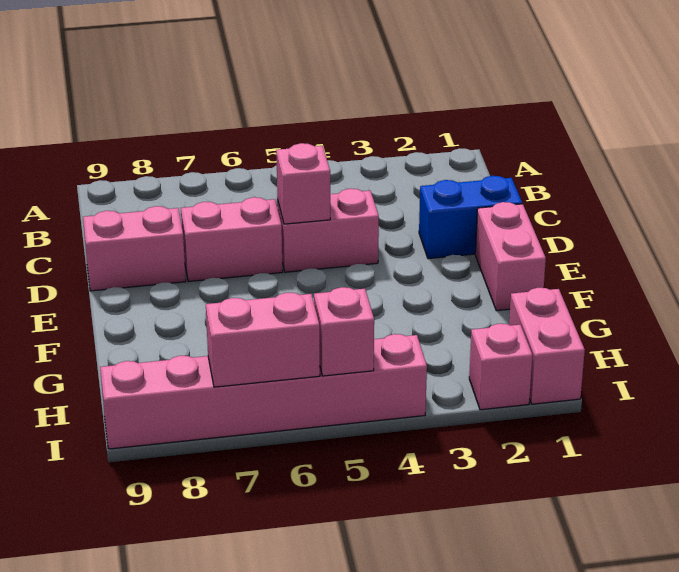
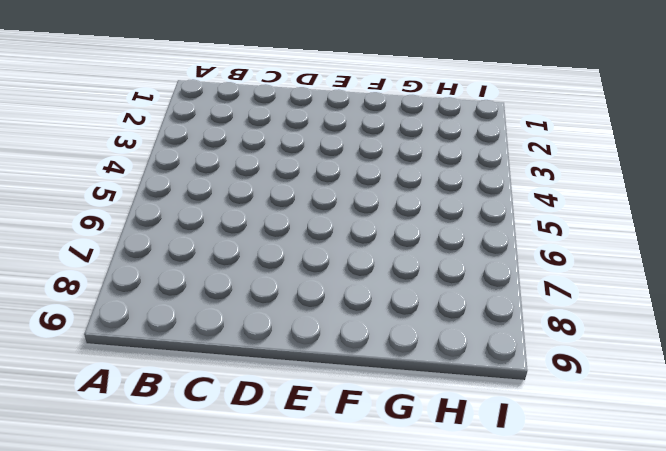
none -> blue 1x2 brick [419,176,522,259]
none -> pink 1x2 brick [277,189,379,272]

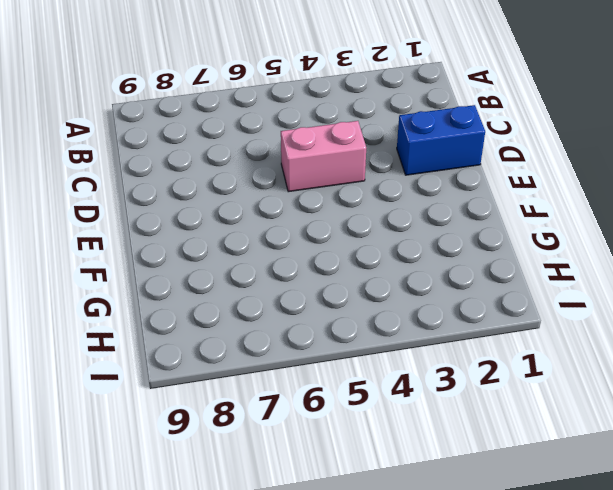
none -> pink 1x2 brick [181,197,283,282]
none -> pink 1x2 brick [83,206,186,291]

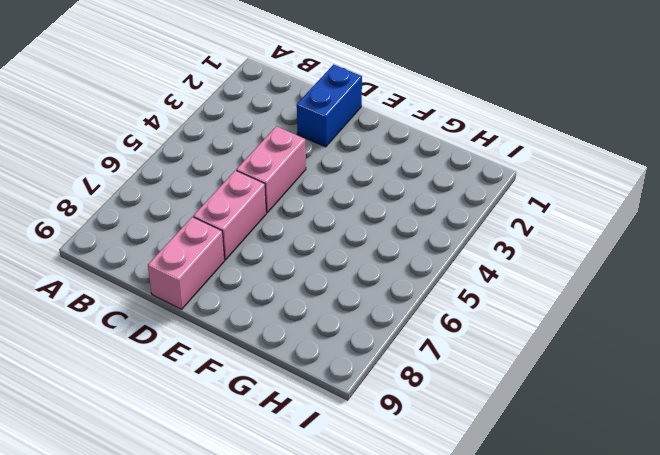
none -> pink 1x2 brick [475,202,546,311]
none -> pink 1x2 brick [509,288,585,404]

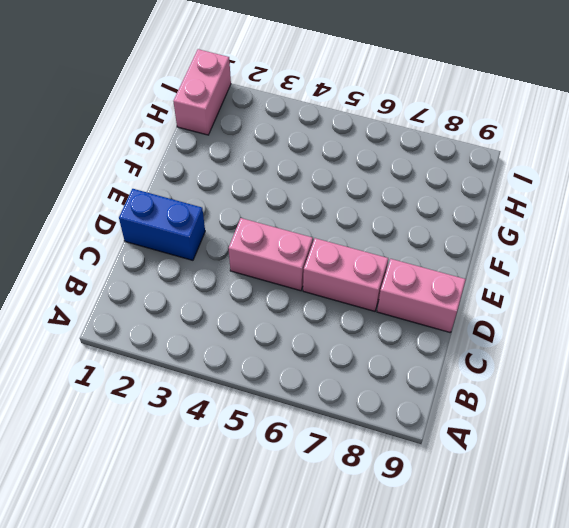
none -> pink 1x2 brick [475,202,546,311]
none -> pink 1x1 brick [469,324,533,410]

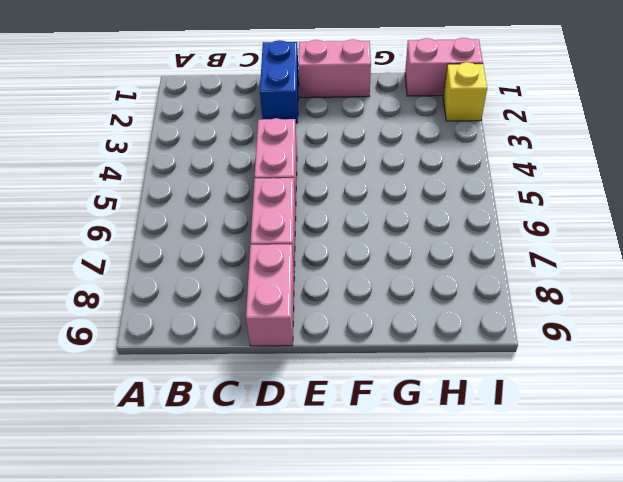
yellow 1x1 brick [443,62,487,121] -> pink 1x1 brick [469,324,533,410]
none -> pink 1x6 brick [100,334,427,449]
none -> pink 1x1 brick [276,143,330,224]

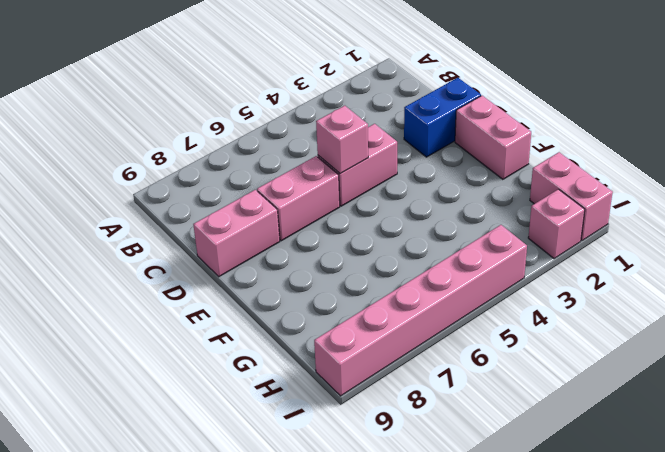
none -> pink 1x1 brick [314,287,374,376]
none -> pink 1x2 brick [206,293,320,387]

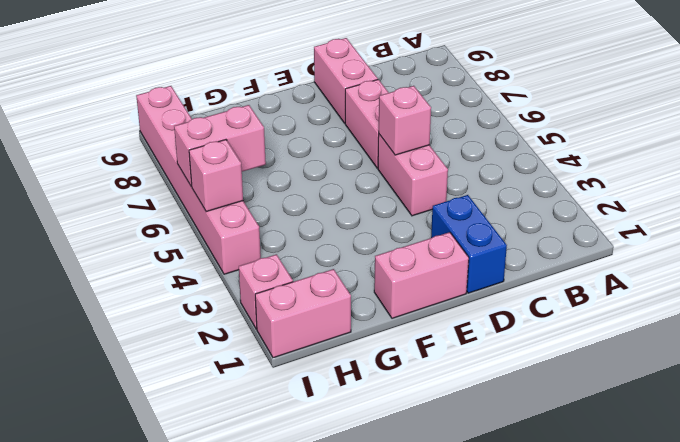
pink 1x2 brick [174,105,266,186] -> pink 1x2 brick turned to [206,293,320,387]

